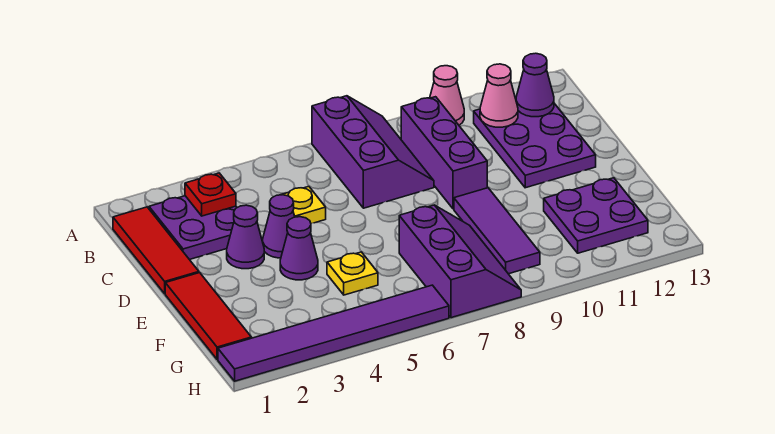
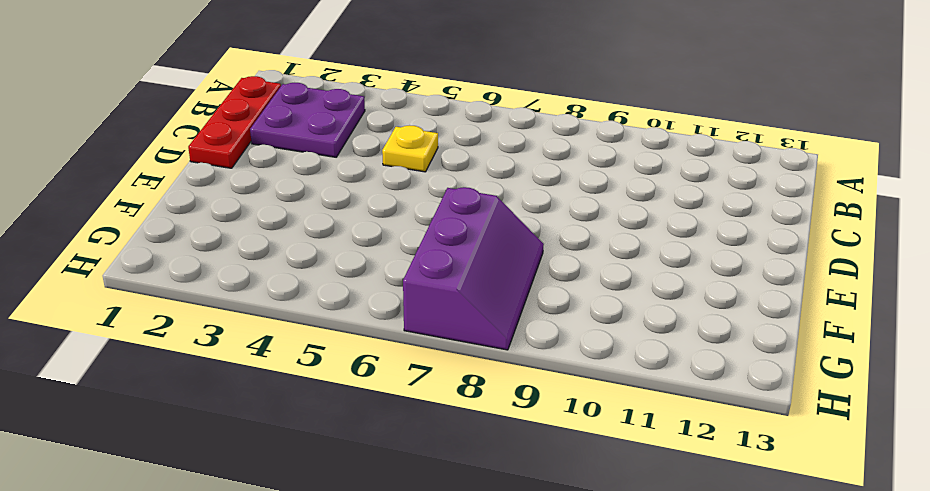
red 1x3 plate [188,76,281,168] -> red 1x3 tile [113,207,199,294]
none -> purple 2x3 slope [312,96,434,208]
none -> pink 1x1 cone [430,66,464,125]
none -> purple 1x3 brick [401,97,487,209]

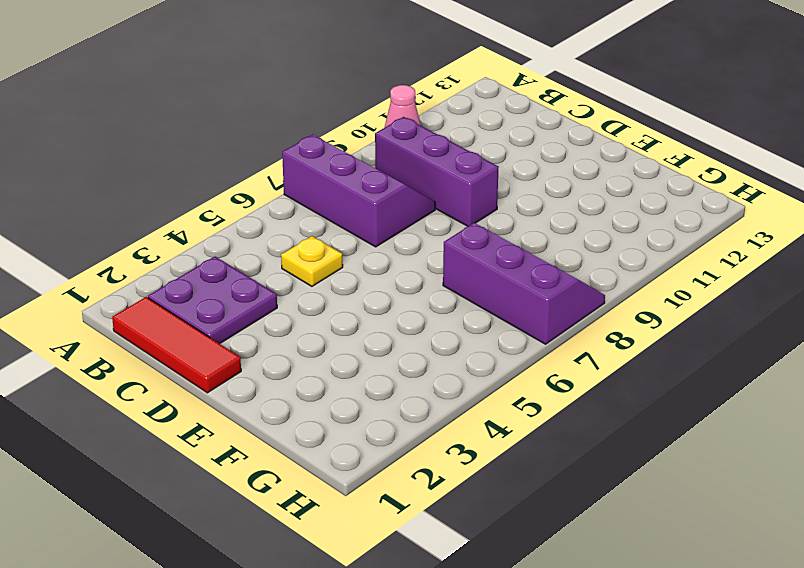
none -> purple 2x3 plate [474,103,596,188]
none -> purple 1x1 cone [227,205,264,269]
none -> purple 1x1 cone [263,195,295,258]

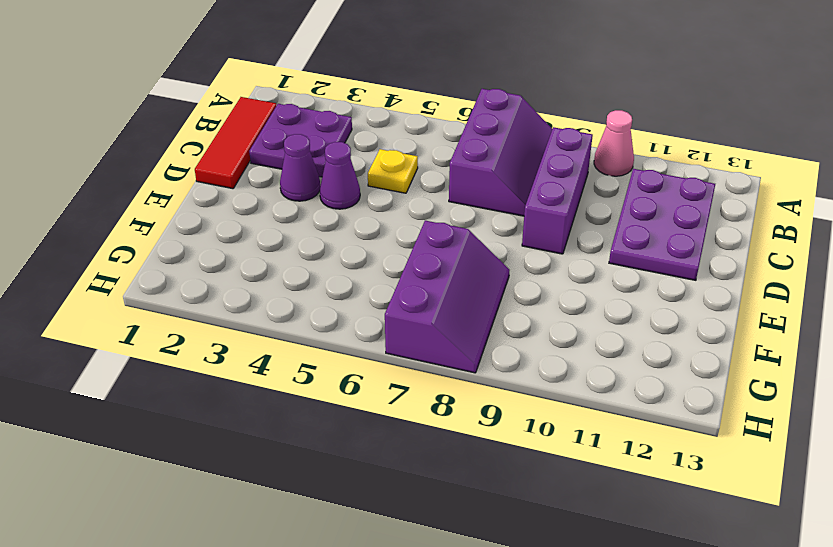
none -> red 1x3 tile [165,273,251,359]
none -> purple 1x1 cone [280,217,318,280]
none -> purple 1x3 tile [454,188,540,274]

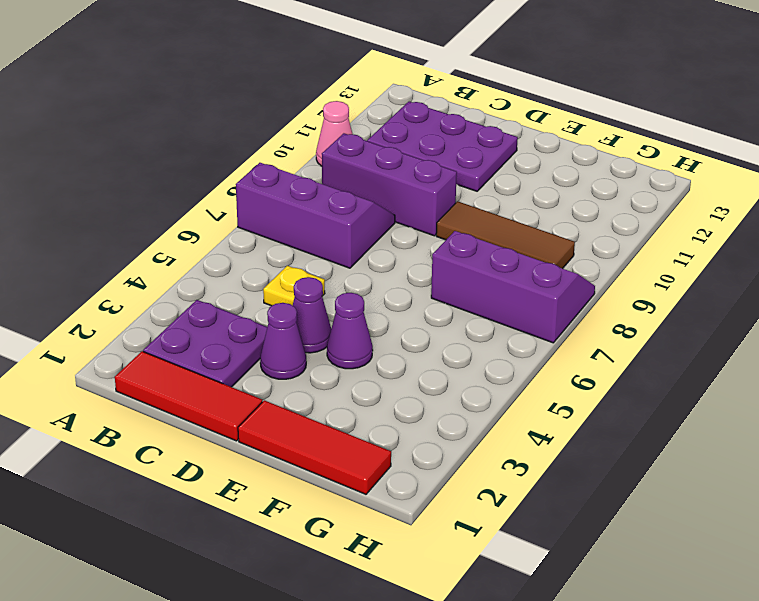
brown 1x3 tile [436,201,575,269] -> purple 1x3 tile [454,188,540,274]
none -> yellow 1x1 plate [327,252,378,295]
none -> purple 2x2 plate [544,178,648,253]
none -> purple 1x6 tile [218,285,449,381]

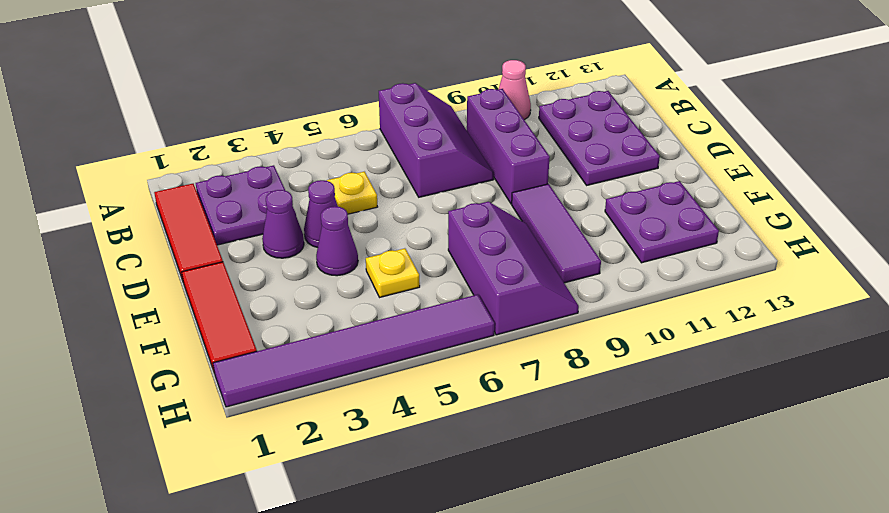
none -> red 1x1 plate [185,173,236,216]
none -> pink 1x1 cone [480,64,518,127]
none -> purple 1x1 cone [516,53,554,117]

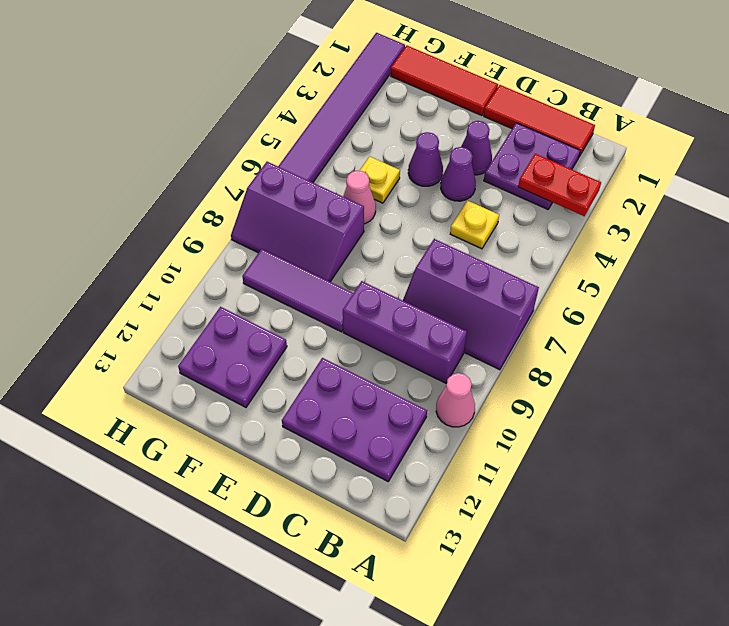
red 1x2 plate [518,154,601,216] -> red 1x1 plate [185,173,236,216]
pink 1x1 cone [343,171,376,224] -> pink 1x1 cone moved to [480,64,518,127]
none -> purple 1x1 cone [516,53,554,117]

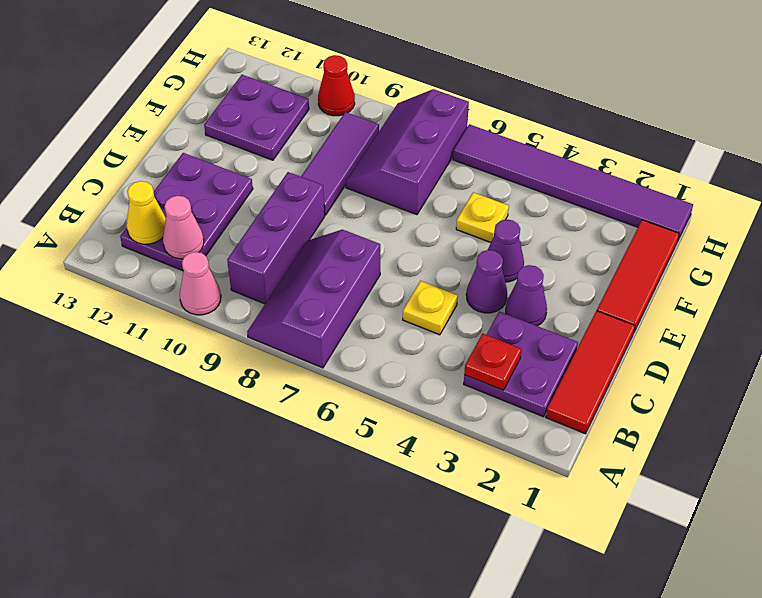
yellow 1x1 cone [127,181,166,244] -> purple 1x1 cone [516,53,554,117]
red 1x1 cone [318,55,355,116] -> none

